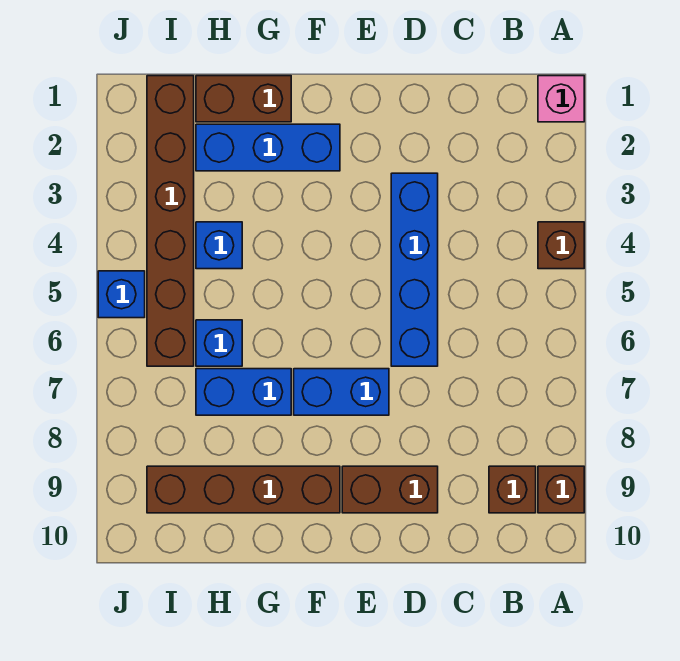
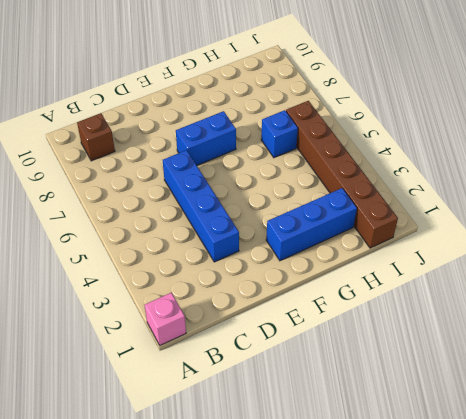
none -> brown 1x1 brick [538,222,584,269]
none -> brown 1x1 brick [538,466,584,513]
none -> brown 1x2 brick [342,466,438,513]

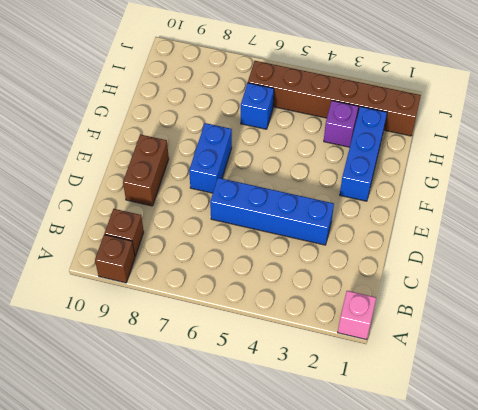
purple 1x1 brick [324,101,359,147] -> none
none -> brown 1x1 brick [538,222,584,269]
none -> brown 1x4 brick [147,466,340,513]
none -> brown 1x2 brick [196,76,291,122]

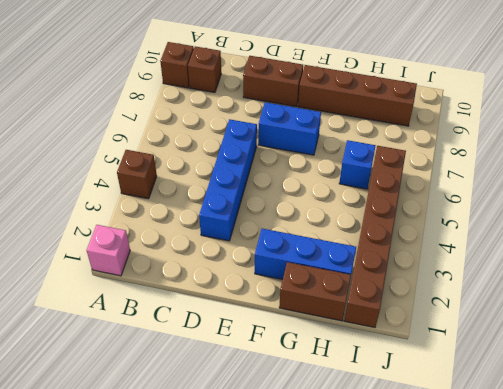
none -> blue 1x2 brick [196,369,291,415]
none -> blue 1x1 brick [196,222,242,269]
none -> blue 1x1 brick [98,271,145,318]

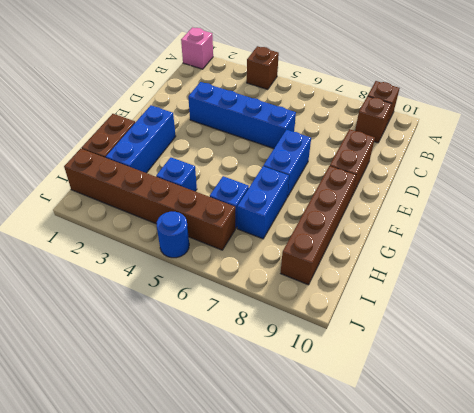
blue 1x1 round brick [157,212,189,258] -> blue 1x1 brick [98,271,145,318]

